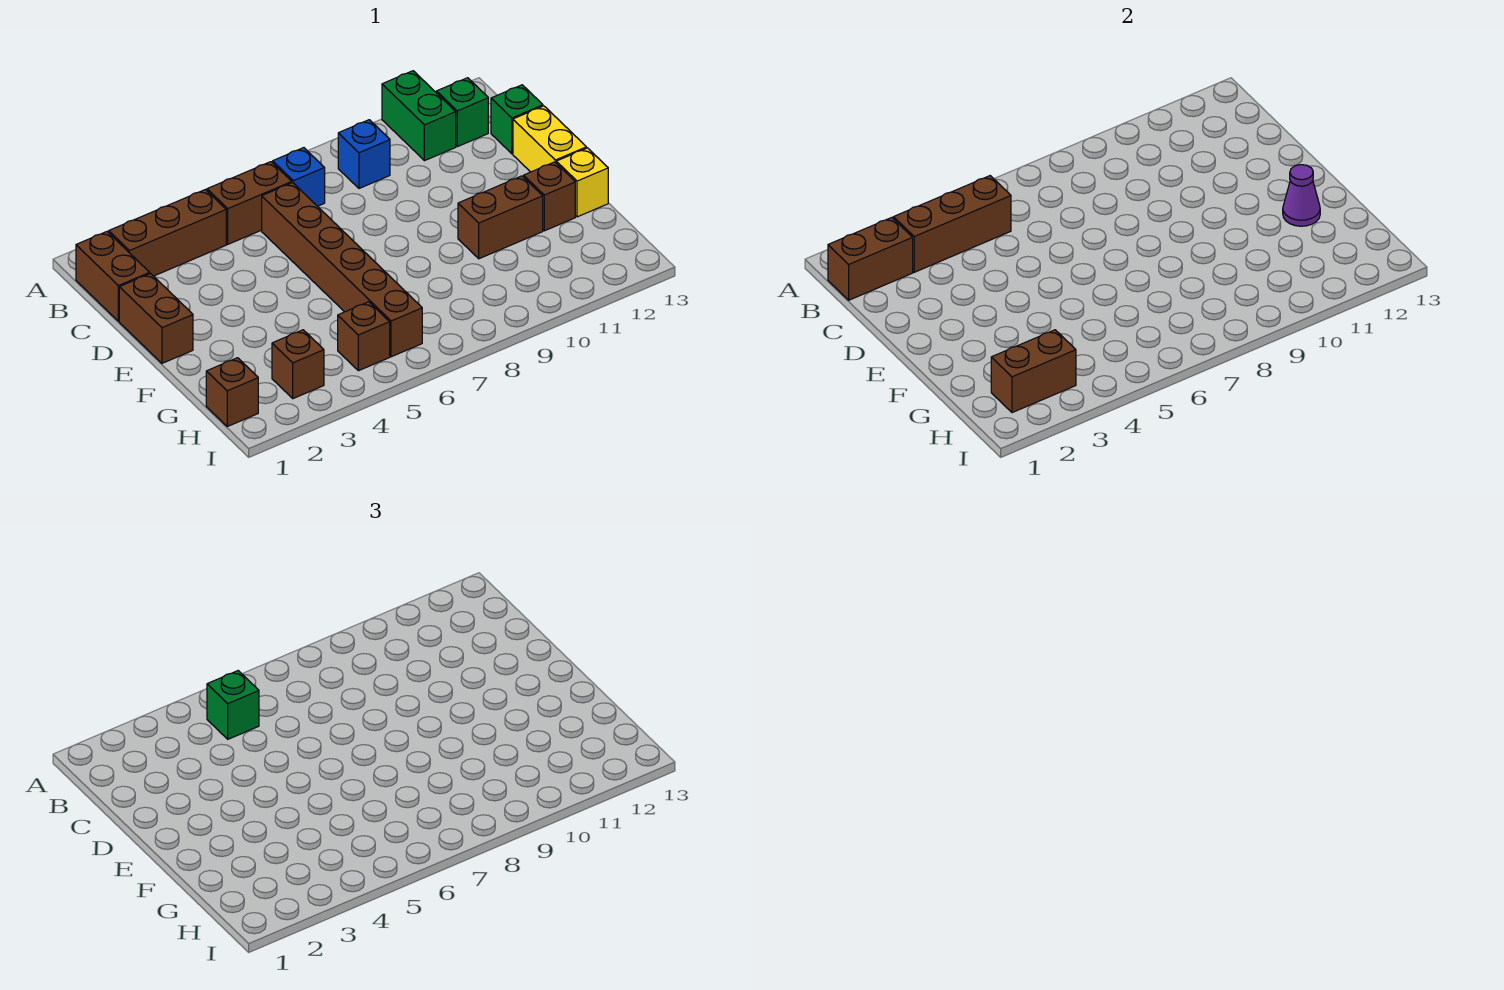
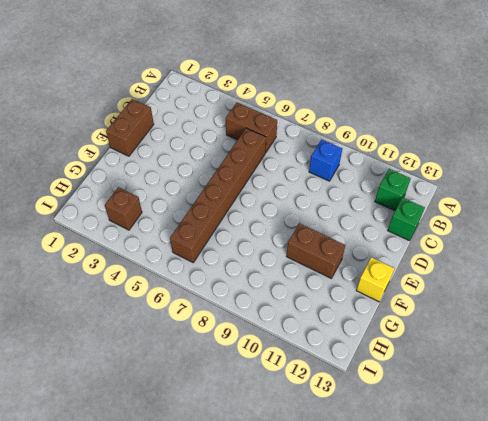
none -> green 1x2 brick [382,71,456,161]
none -> brown 1x2 brick [76,232,150,321]
none -> brown 1x3 brick [109,190,226,276]

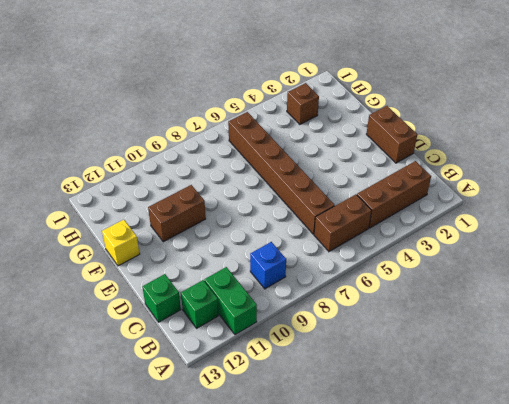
none -> brown 1x2 brick [76,232,150,321]
none -> blue 1x1 brick [273,148,325,206]
none -> yellow 1x2 brick [513,106,587,172]

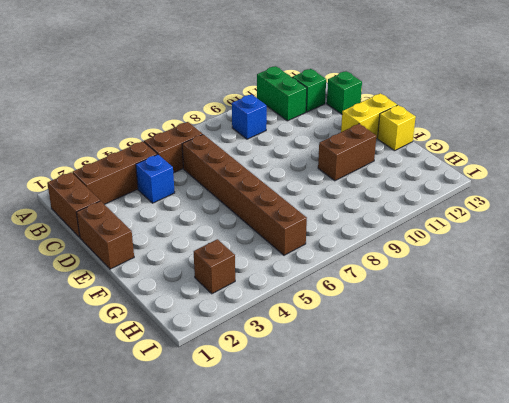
blue 1x1 brick [136,154,175,203] -> blue 1x1 brick moved to [273,148,325,206]
yellow 1x2 brick [341,93,397,139] -> yellow 1x2 brick turned to [513,106,587,172]
none -> brown 1x1 brick [524,162,575,231]
none -> brown 1x1 brick [206,358,258,426]
none -> brown 1x1 brick [338,302,390,371]

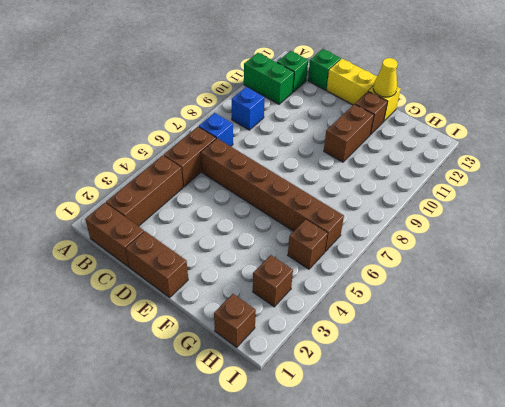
yellow 1x1 cone [373,58,398,97] -> none
none -> brown 1x2 brick [828,218,913,300]
none -> brown 1x3 brick [893,176,1011,272]
none -> purple 1x1 cone [1283,165,1320,226]

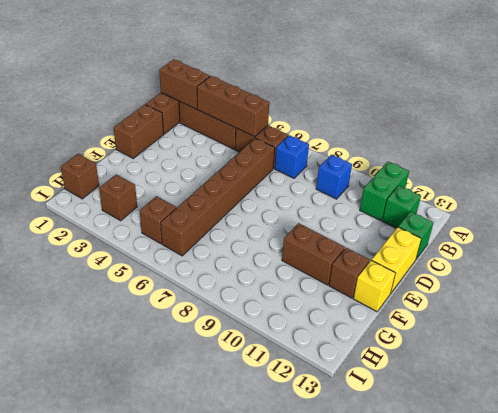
none -> purple 1x1 cone [1283,165,1320,226]
none -> brown 1x2 brick [991,330,1076,413]
none -> green 1x1 brick [207,671,259,739]

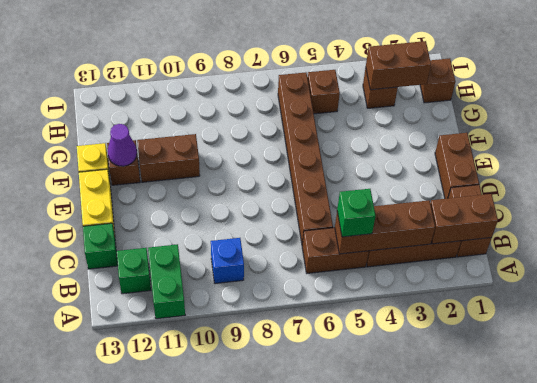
none -> blue 1x1 brick [273,148,325,206]

